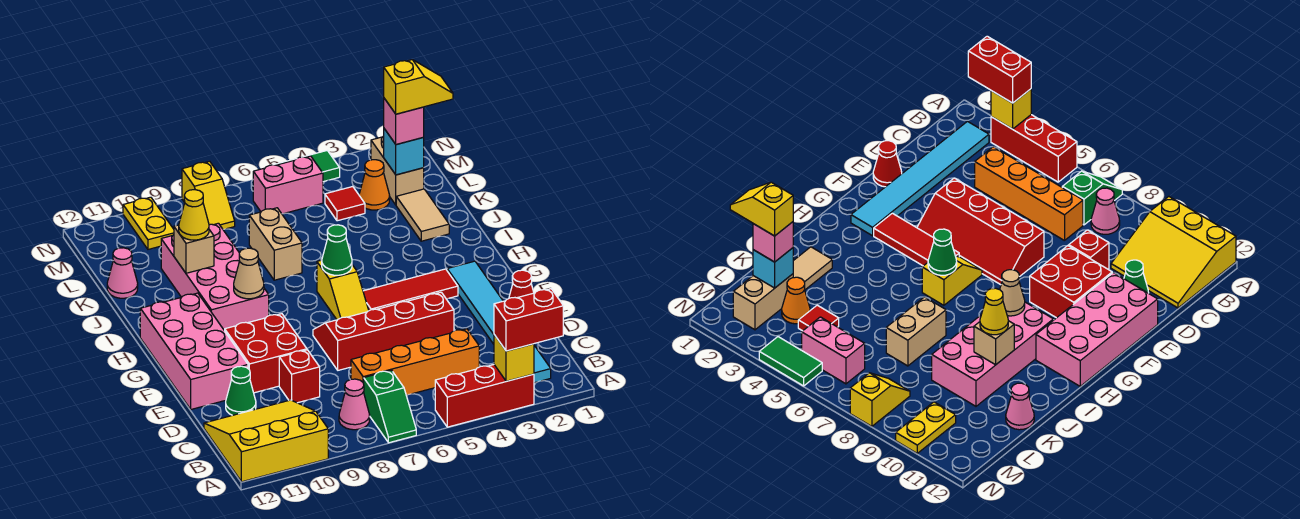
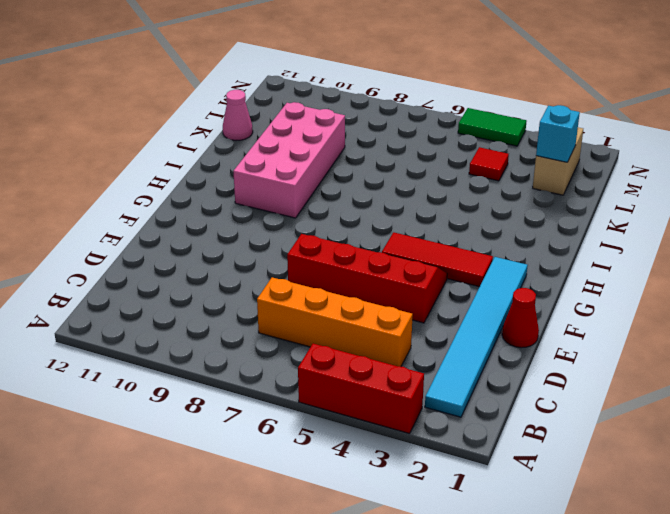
none -> green 1x2 slope [364,370,416,443]
none -> yellow 3x3 slope [204,400,328,482]
none -> pink 1x1 cone [339,379,370,430]
none -> red 1x1 brick [279,350,320,403]

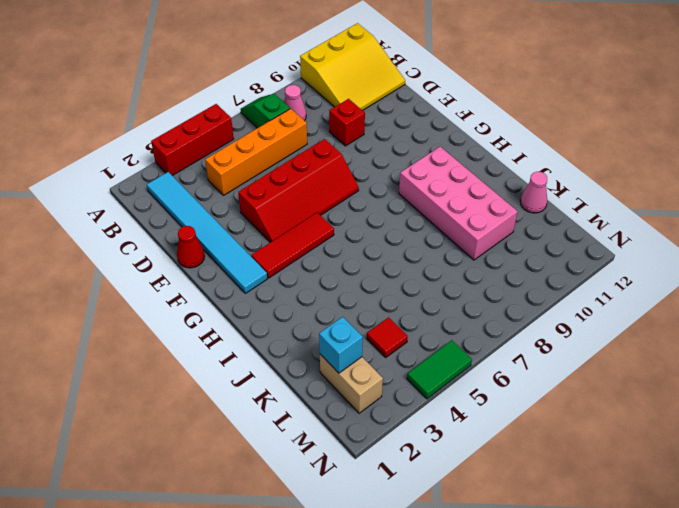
none -> green 1x1 cone [226,366,256,415]
none -> red 2x2 brick [225,314,307,393]
none -> pink 2x4 brick [140,293,248,409]
none -> yellow 1x2 slope [317,260,369,320]

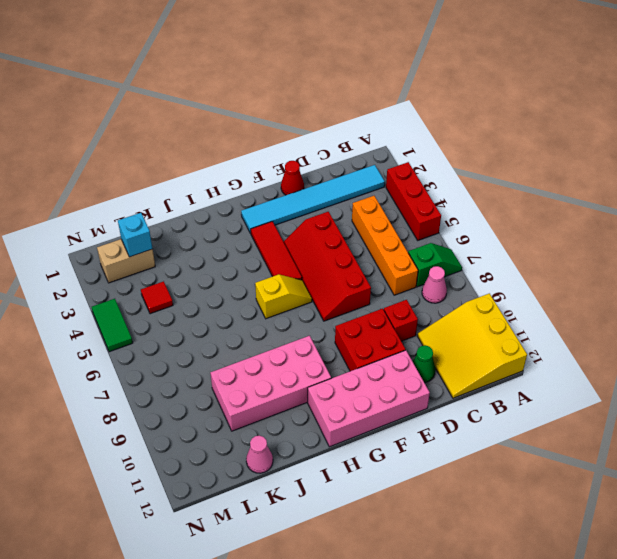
none -> tan 1x2 tile [396,189,449,241]
none -> tan 1x2 brick [249,208,302,280]
none -> orange 1x1 cone [359,160,390,210]
none -> pink 1x2 brick [253,156,323,214]

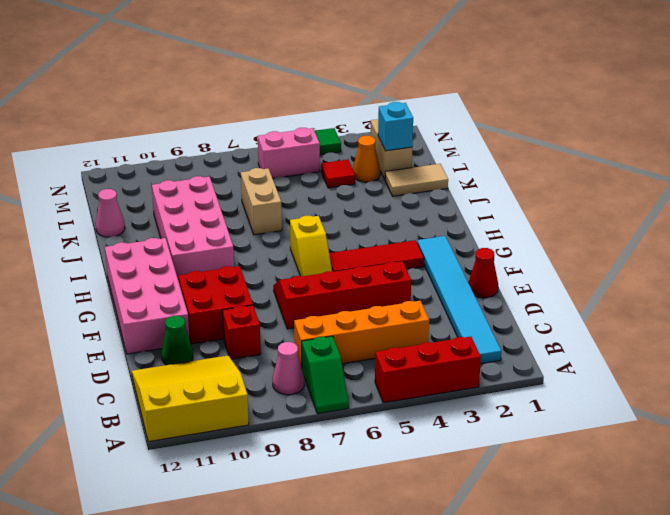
tan 1x2 tile [385,164,448,196] -> tan 1x2 tile turned to [396,189,449,241]
none -> yellow 1x2 slope [182,161,235,229]
none -> yellow 1x2 plate [123,197,174,249]
none -> yellow 1x1 brick [494,335,534,381]
none -> green 1x1 cone [322,225,352,275]

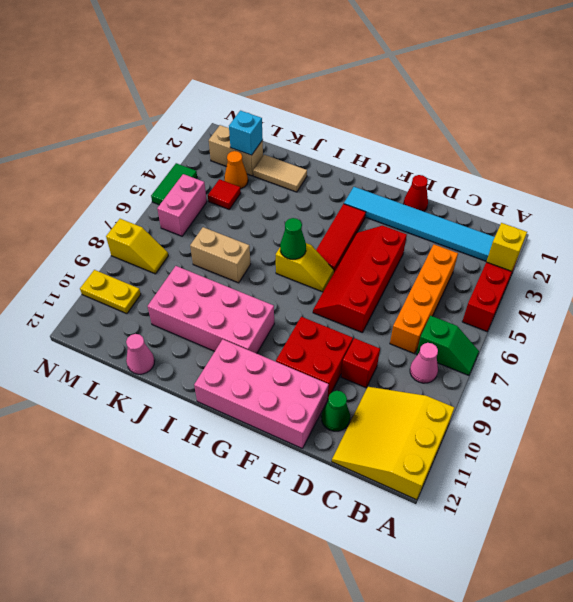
none -> tan 1x1 cone [234,248,264,299]
none -> tan 1x1 brick [174,225,214,273]
none -> red 1x2 brick [494,289,563,351]
none -> yellow 1x1 cone [179,190,209,240]

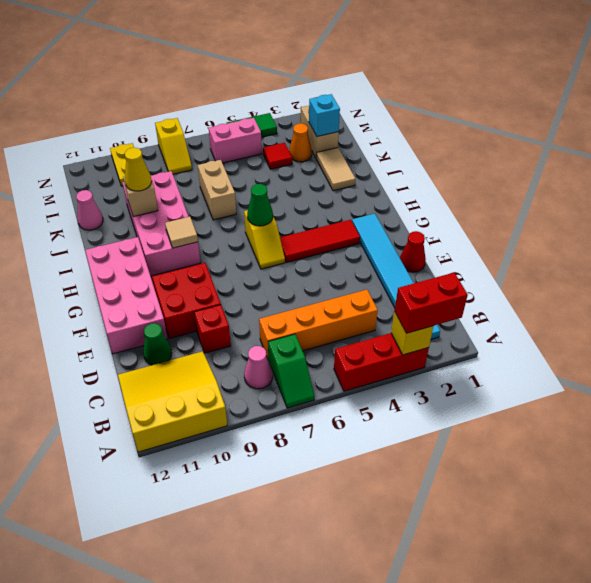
tan 1x1 tile [165,217,198,248] -> tan 1x1 cone [234,248,264,299]
none -> red 2x4 slope [313,292,454,370]
none -> pink 1x1 brick [384,98,424,145]
none -> yellow 1x2 slope [384,60,453,114]

